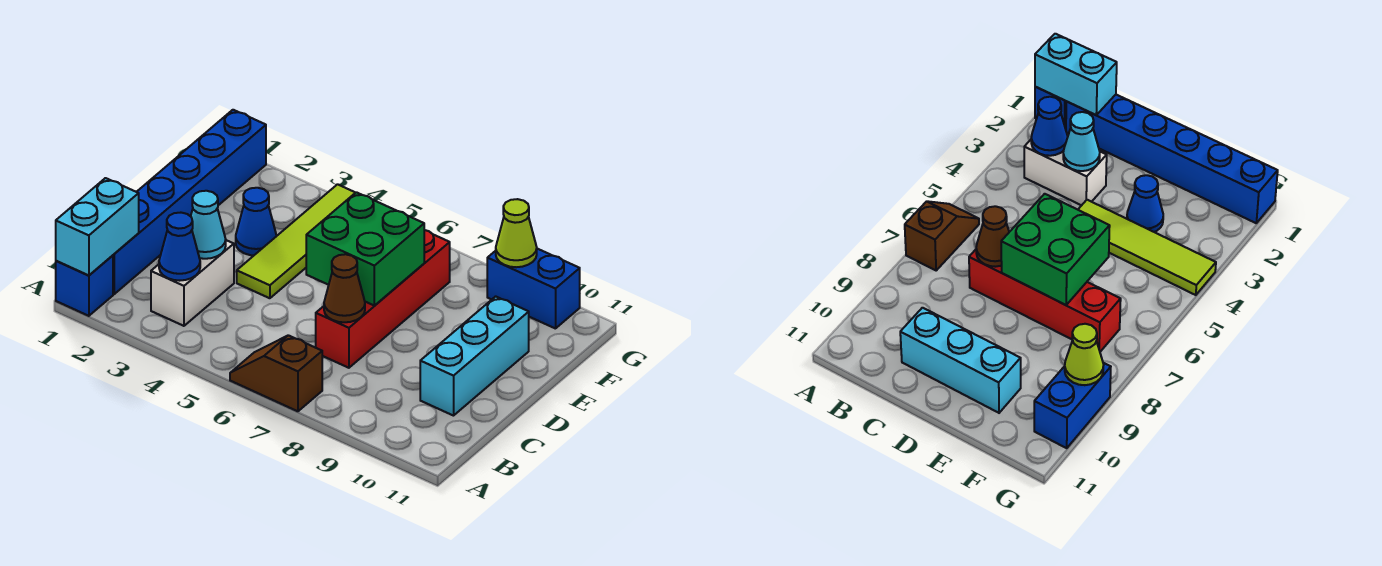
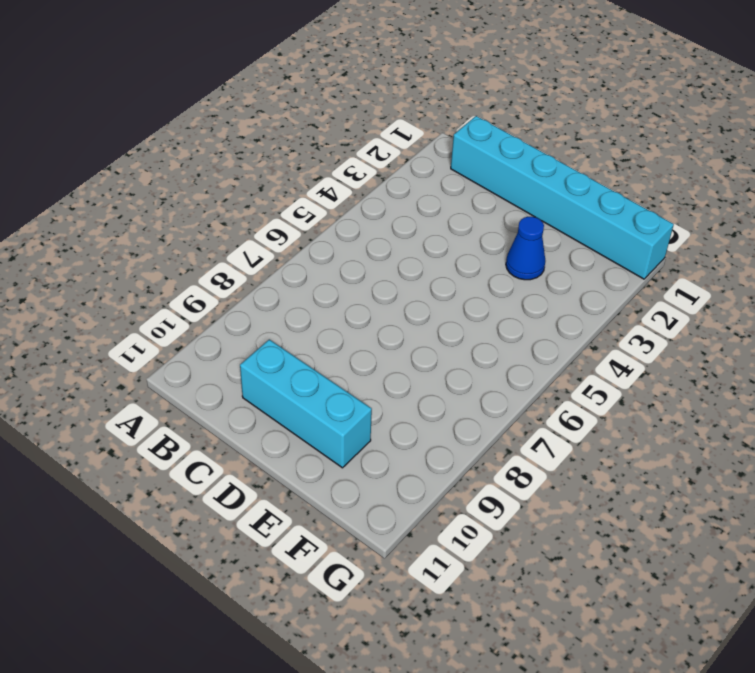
cyan 1x6 brick [451,116,674,279] -> blue 1x6 brick [113,110,266,294]
none -> blue 1x1 brick [56,255,113,316]
none -> brown 1x2 slope [230,335,322,411]
none -> white 1x2 brick [151,240,234,326]

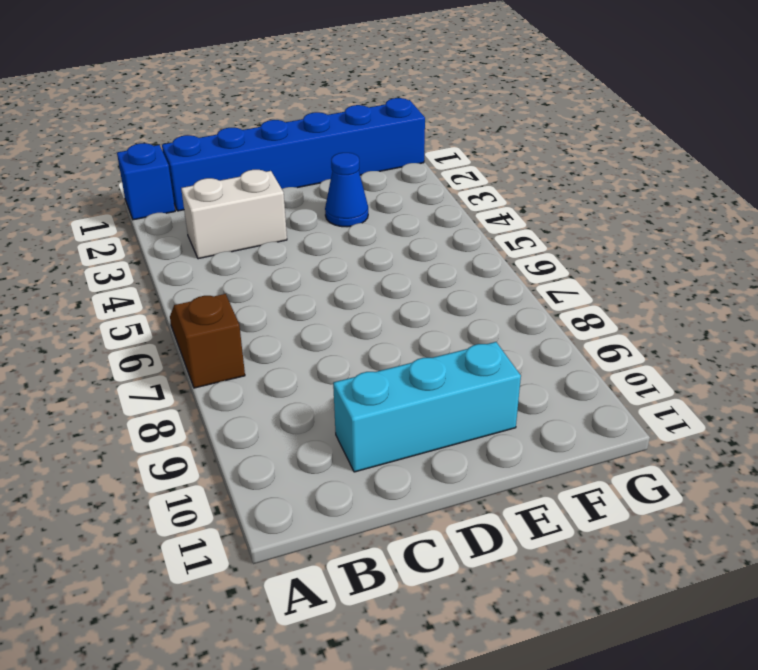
none -> red 1x4 brick [316,230,450,368]
none -> lime 1x4 tile [237,184,356,298]
none -> blue 1x2 brick [487,249,580,329]

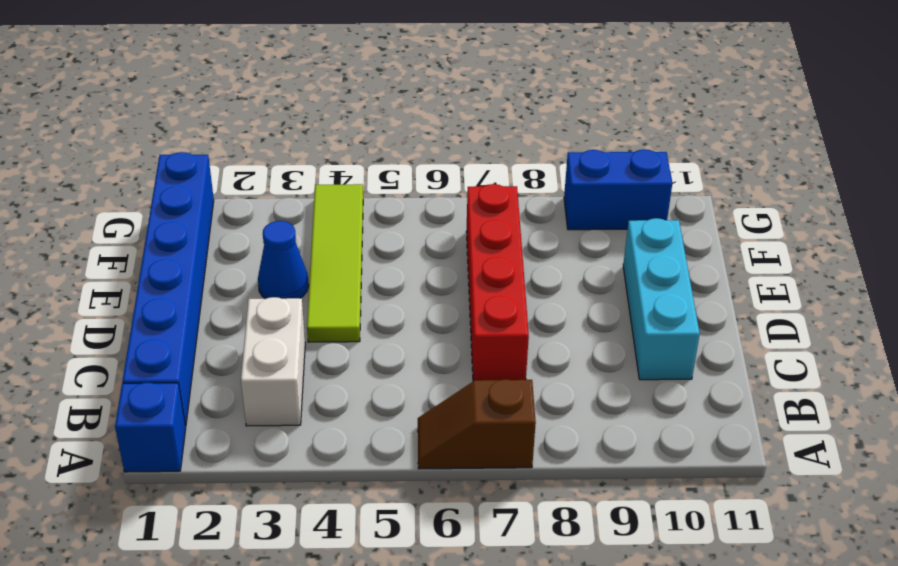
none -> cyan 1x2 brick [56,178,139,276]
none -> blue 1x1 cone [159,213,200,281]
none -> cyan 1x1 cone [191,191,226,259]

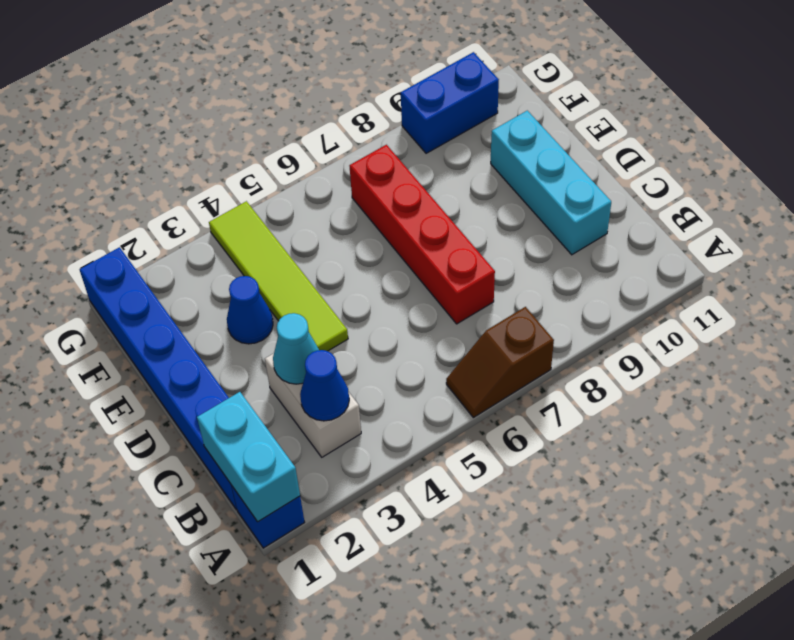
none -> brown 1x1 cone [324,254,365,322]
none -> green 2x2 brick [306,192,424,306]
none -> lime 1x1 cone [496,199,537,267]

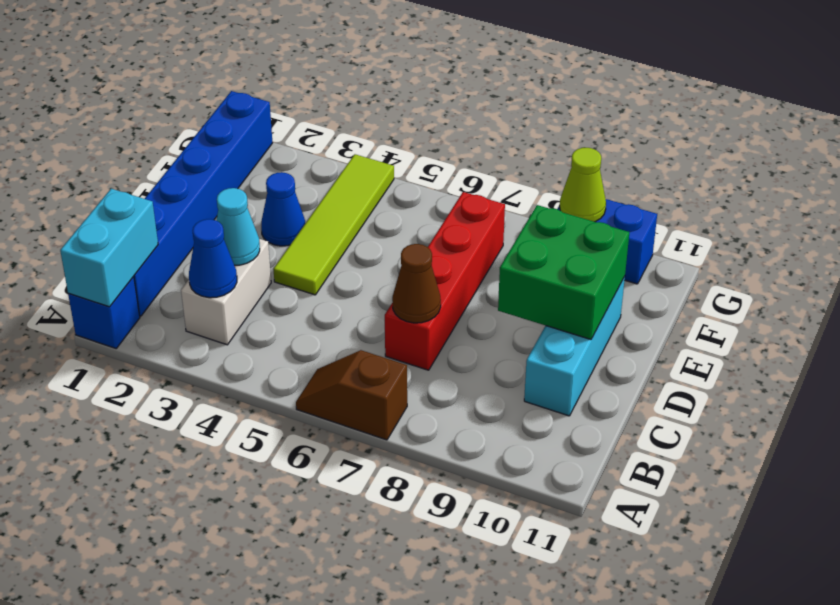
green 2x2 brick [498,205,629,339] -> green 2x2 brick moved to [306,192,424,306]

